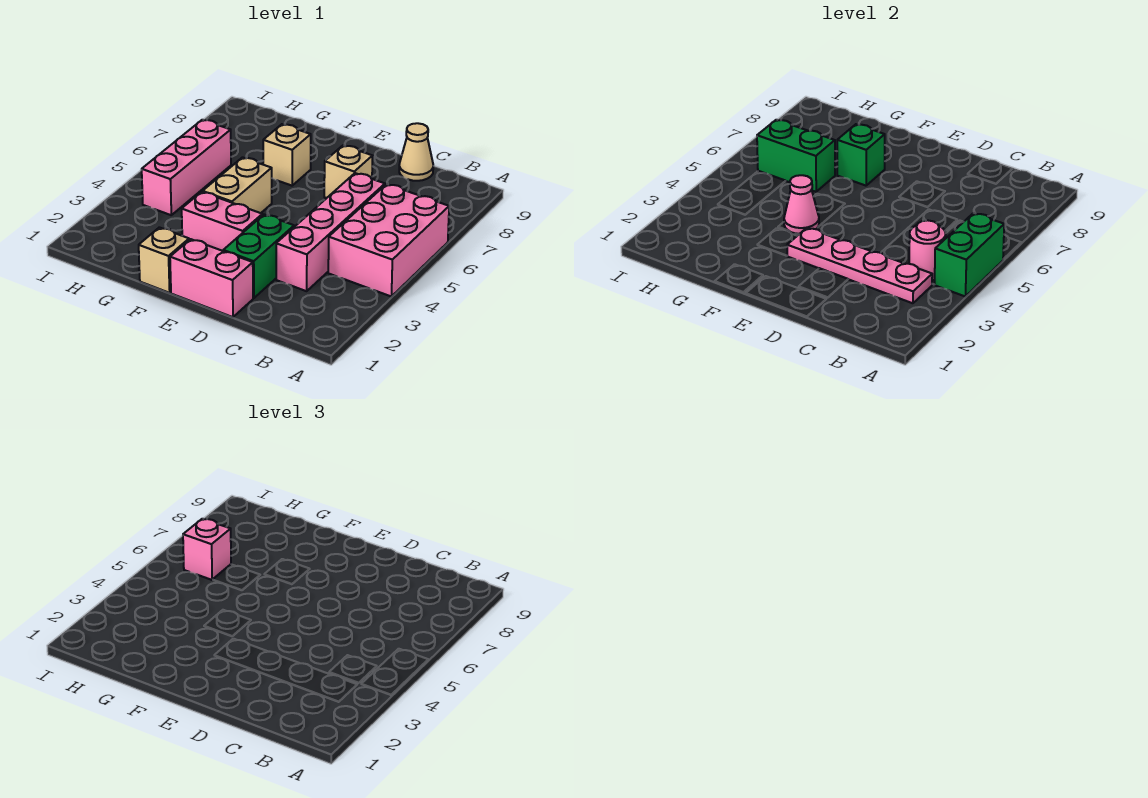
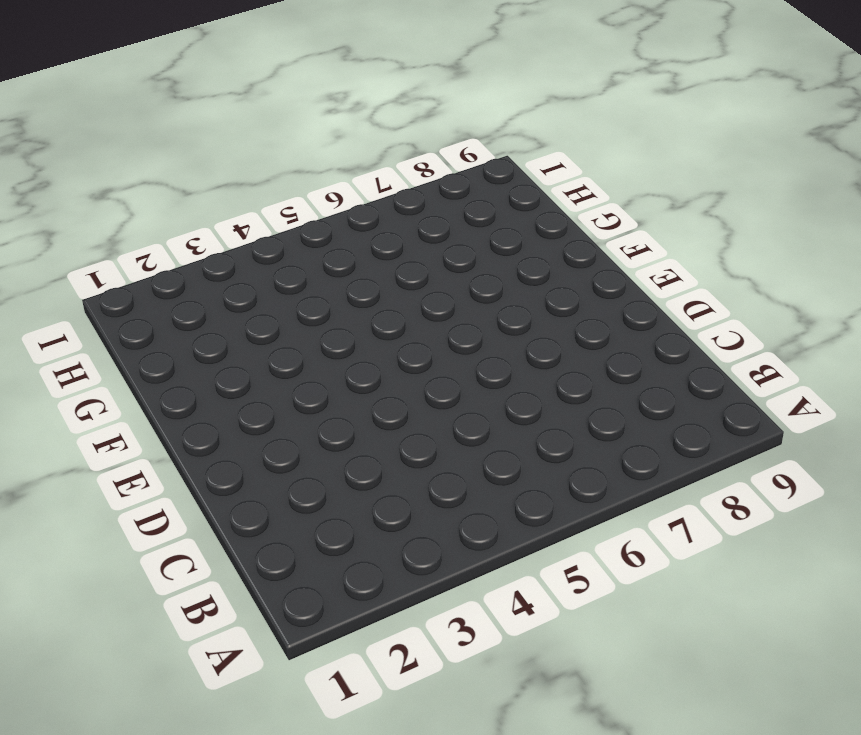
none -> pink 2x3 brick [328,184,449,297]
none -> pink 1x4 brick [276,173,385,291]
none -> tan 1x1 cone [399,123,433,181]

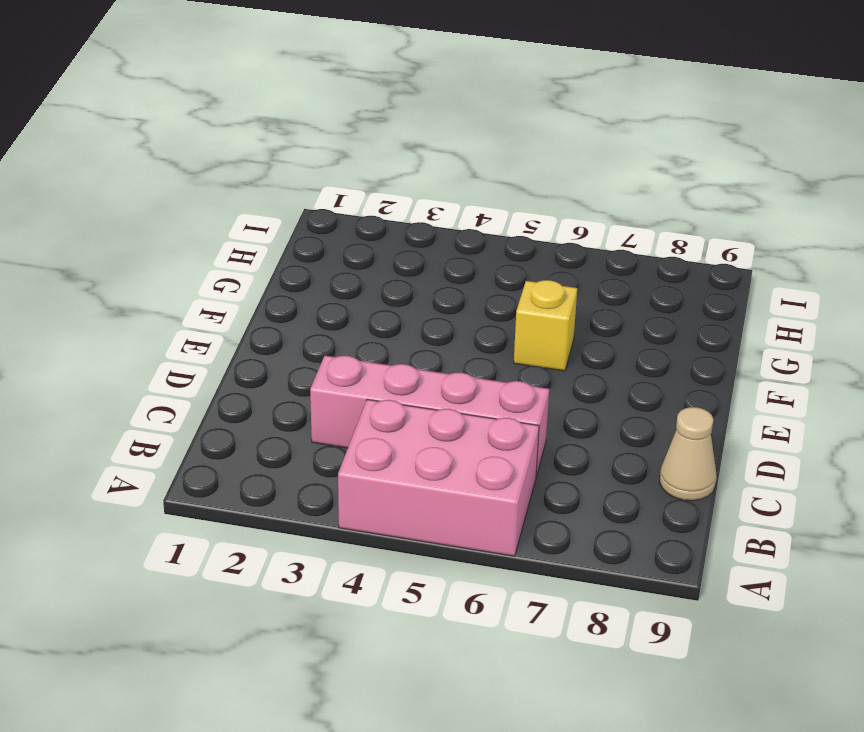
yellow 1x1 brick [514,280,577,371] -> none
none -> pink 1x2 brick [170,239,253,317]
none -> green 1x2 brick [223,215,294,298]
none -> tan 1x1 brick [324,145,372,198]

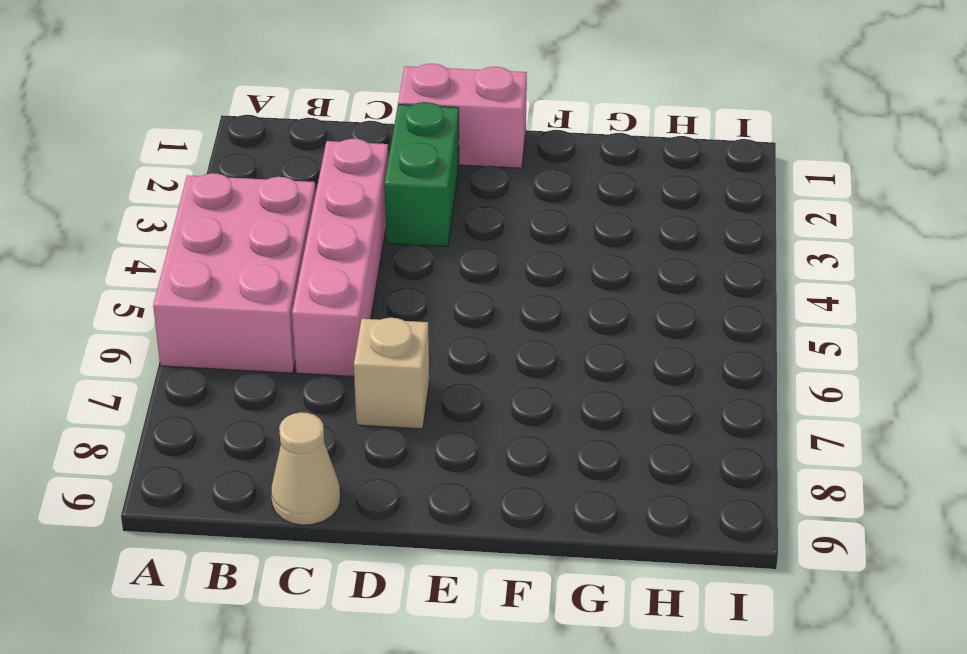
none -> pink 1x2 brick [182,192,262,251]
none -> tan 1x1 brick [139,227,189,293]
none -> tan 1x2 brick [203,157,272,213]

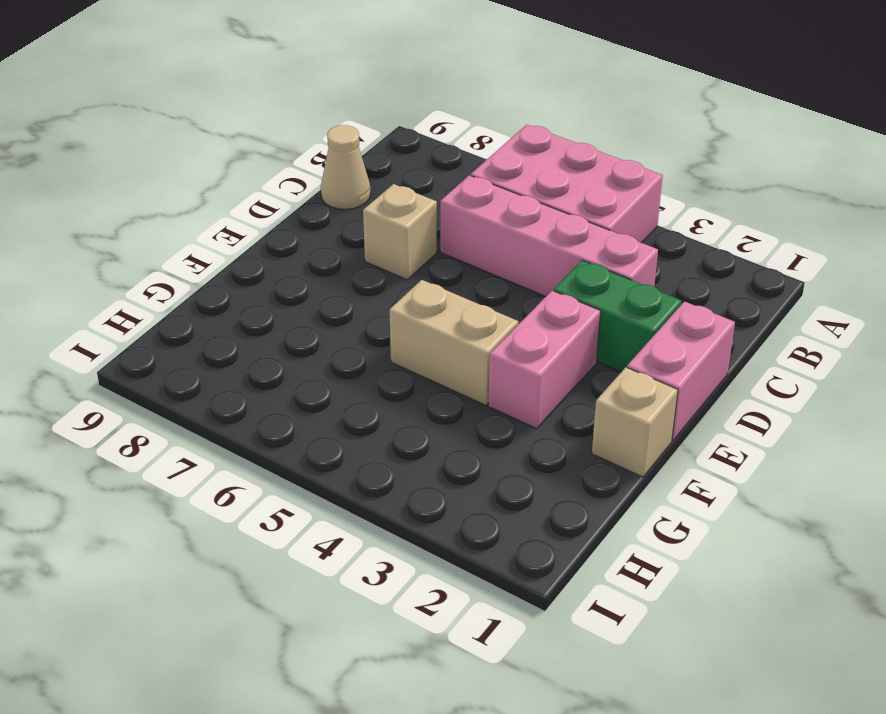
none -> tan 1x1 brick [263,124,311,186]
none -> pink 1x3 brick [142,120,231,215]
none -> green 1x2 brick [935,213,1004,297]

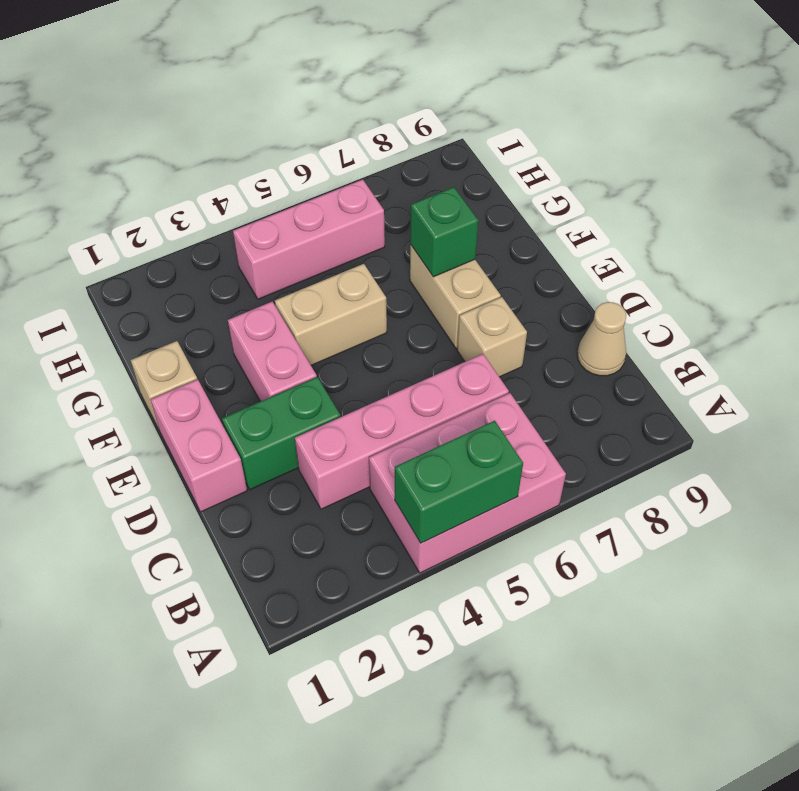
tan 1x2 brick [410,245,501,349] -> tan 1x1 brick [263,124,311,186]
none -> pink 1x4 plate [787,228,932,303]
none -> pink 1x1 round brick [909,220,946,280]
none -> pink 1x1 cone [784,175,819,234]

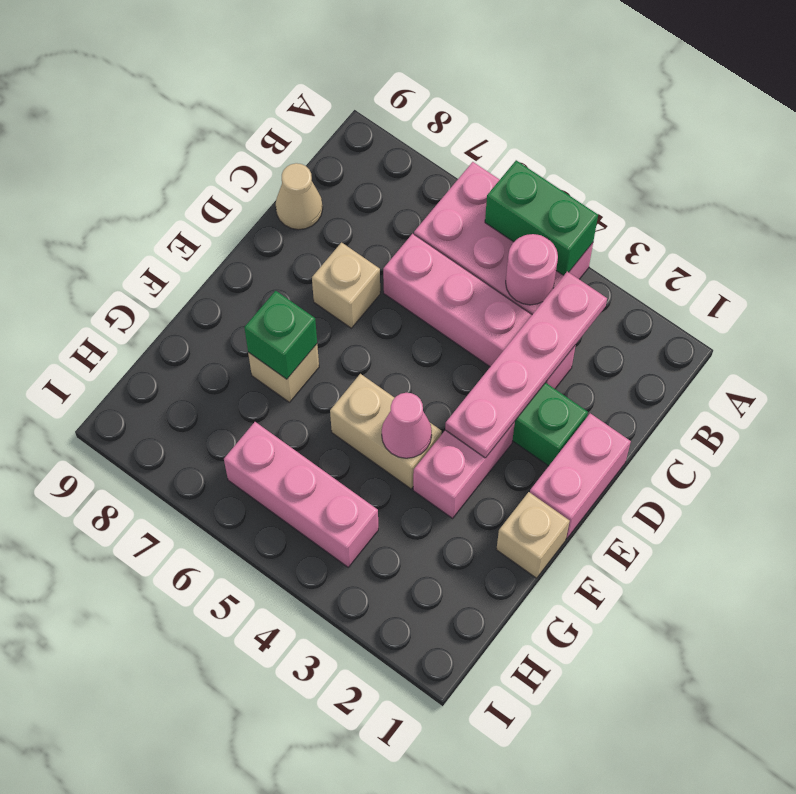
none -> green 1x2 brick [757,120,835,192]
none -> pink 1x1 brick [183,519,231,580]

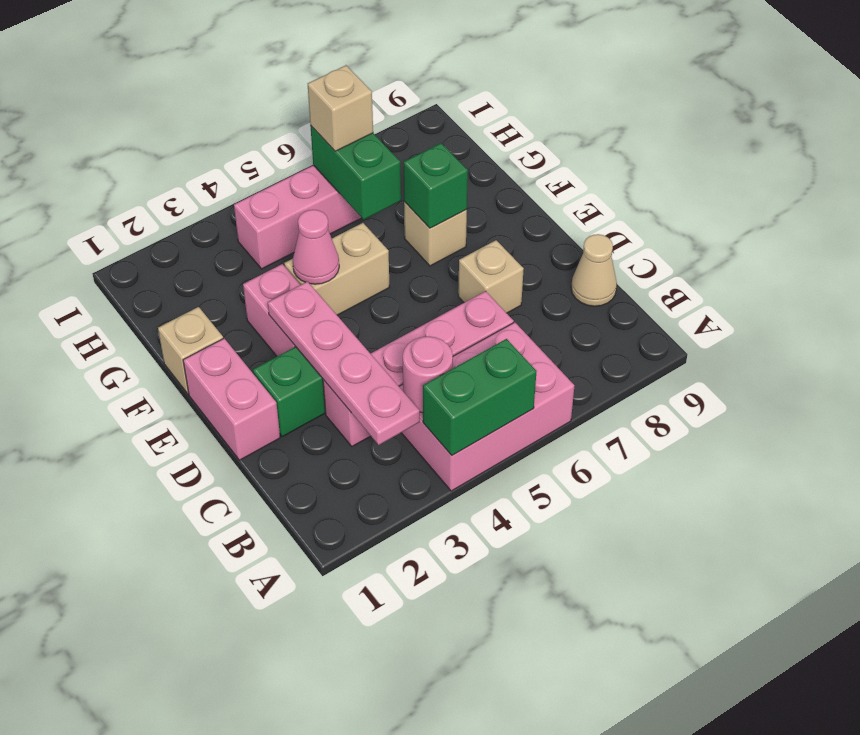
tan 1x1 brick [308,65,373,151] -> pink 1x1 brick [183,519,231,580]

